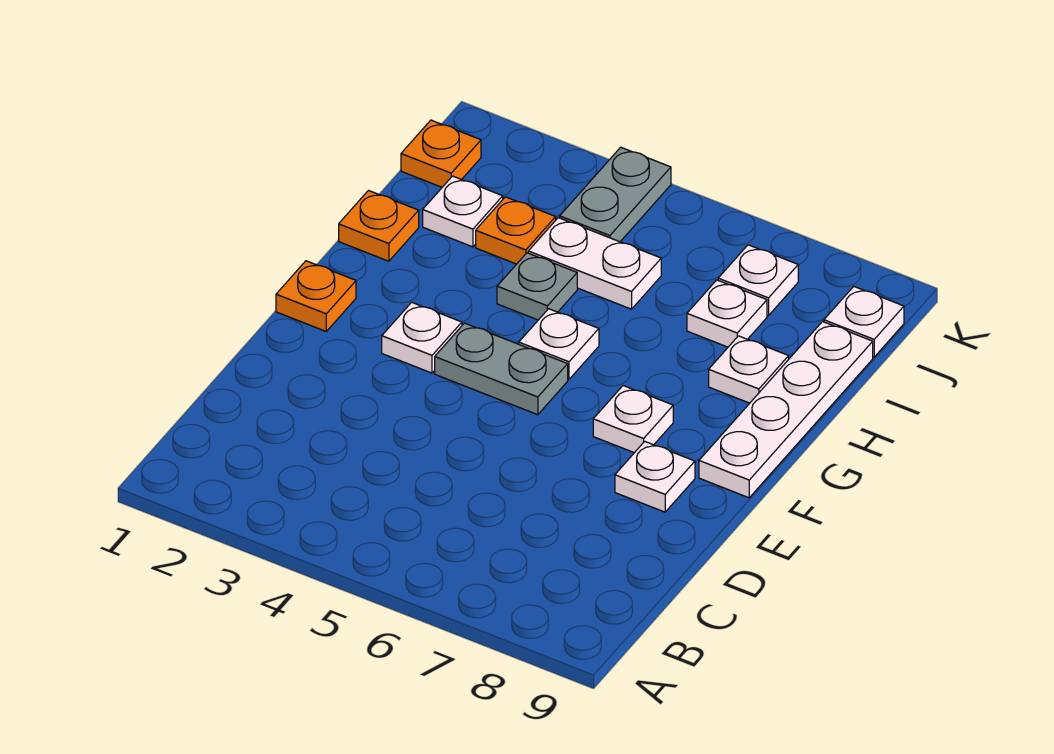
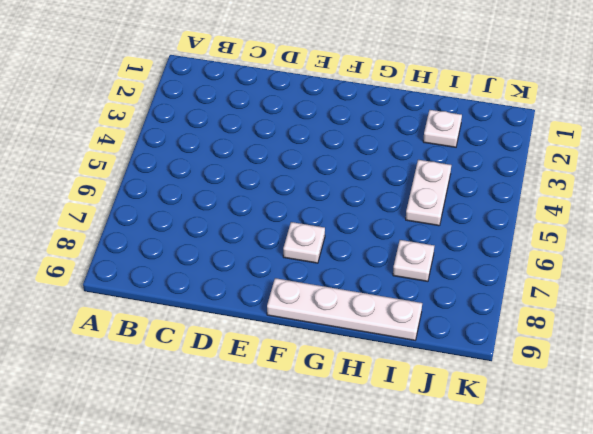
none -> white 1x1 plate [615,441,695,512]
none -> orange 1x1 plate [276,261,356,331]
none -> white 1x1 plate [382,302,462,373]

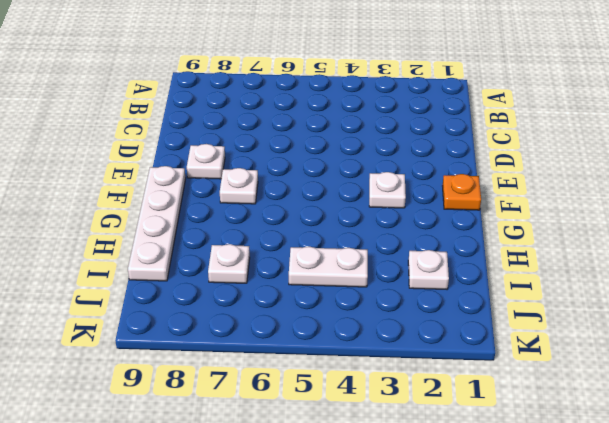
none -> grey 1x2 plate [435,323,568,415]
none -> white 1x1 plate [519,309,599,379]
none -> orange 1x1 plate [339,191,419,261]

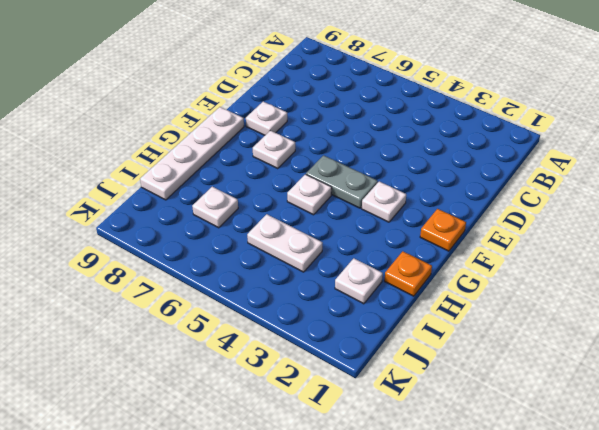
none -> grey 1x1 plate [497,253,577,320]
none -> white 1x1 plate [709,336,789,403]
none -> orange 1x1 plate [476,197,556,264]

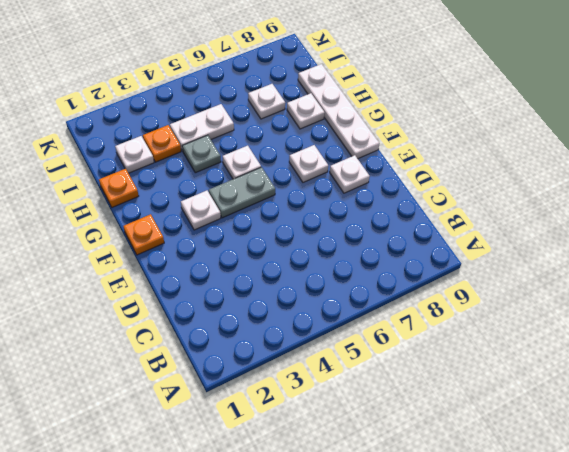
none -> orange 1x1 plate [401,120,481,187]
none -> grey 1x2 plate [560,147,671,242]
none -> white 1x1 plate [718,245,798,316]

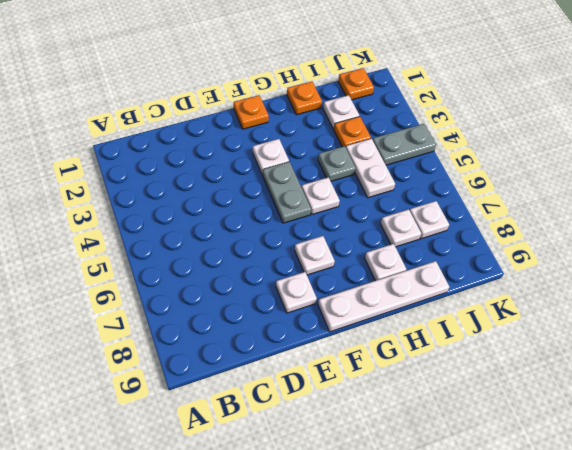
none -> white 1x1 plate [824,287,904,357]

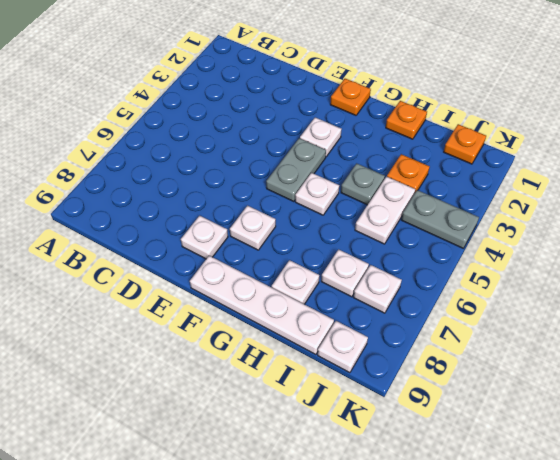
none -> white 1x1 plate [423,176,503,247]

